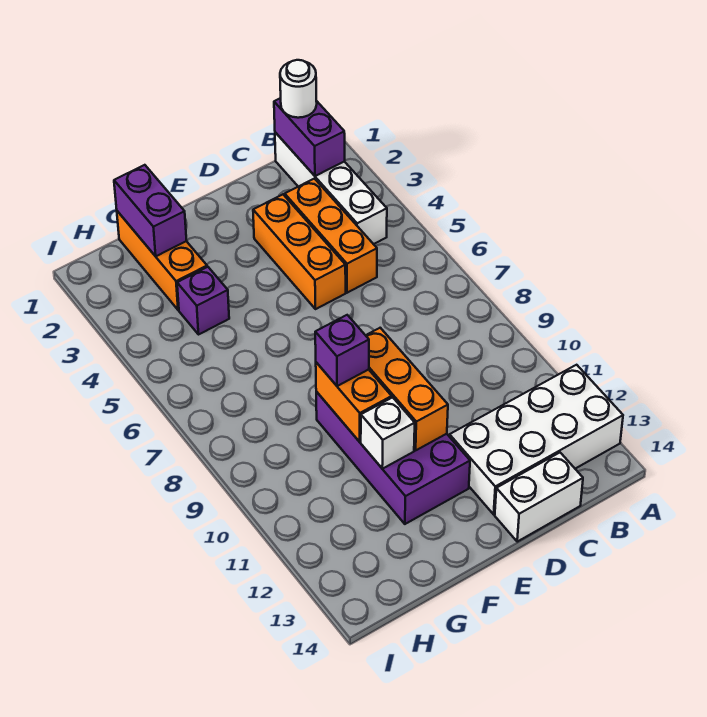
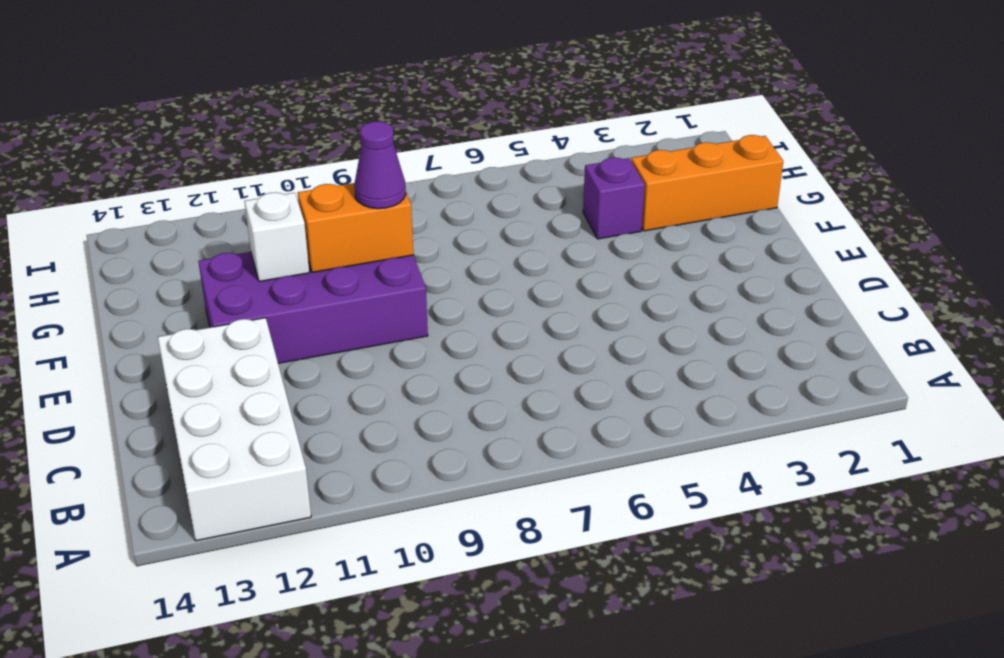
purple 1x1 cone [354,121,406,209] -> purple 1x1 brick [315,315,369,386]
none -> white 1x4 brick [275,132,387,244]
none -> orange 1x3 brick [285,179,377,293]
none -> white 1x2 brick [495,453,583,542]

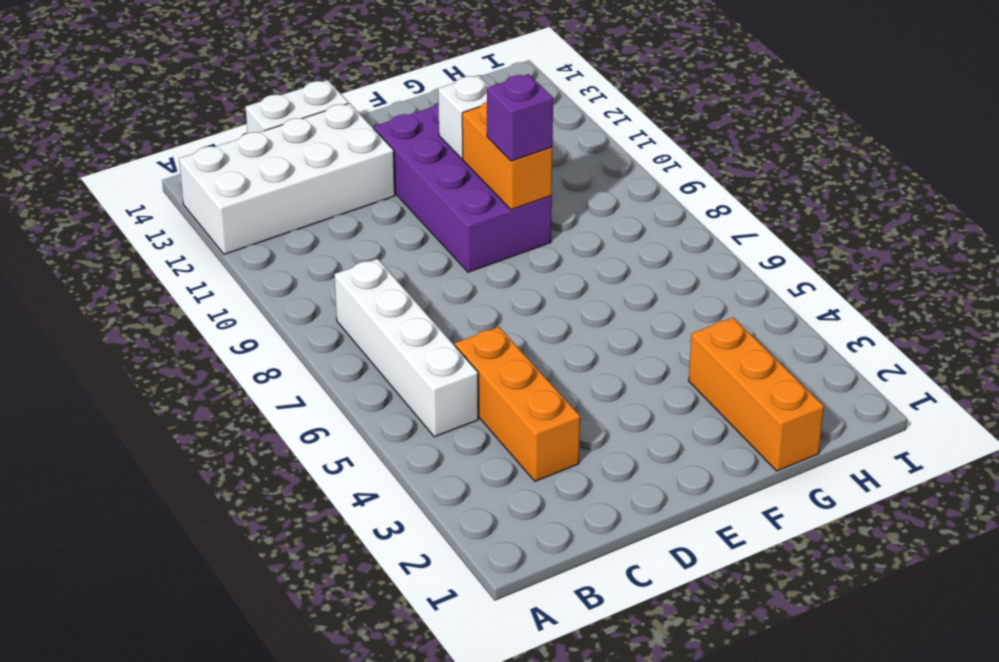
white 1x4 brick [334,259,478,437] -> white 1x4 brick moved to [275,132,387,244]
none -> orange 1x3 brick [253,195,346,309]
none -> purple 1x1 brick [177,267,229,334]
none -> purple 1x2 brick [274,98,345,176]

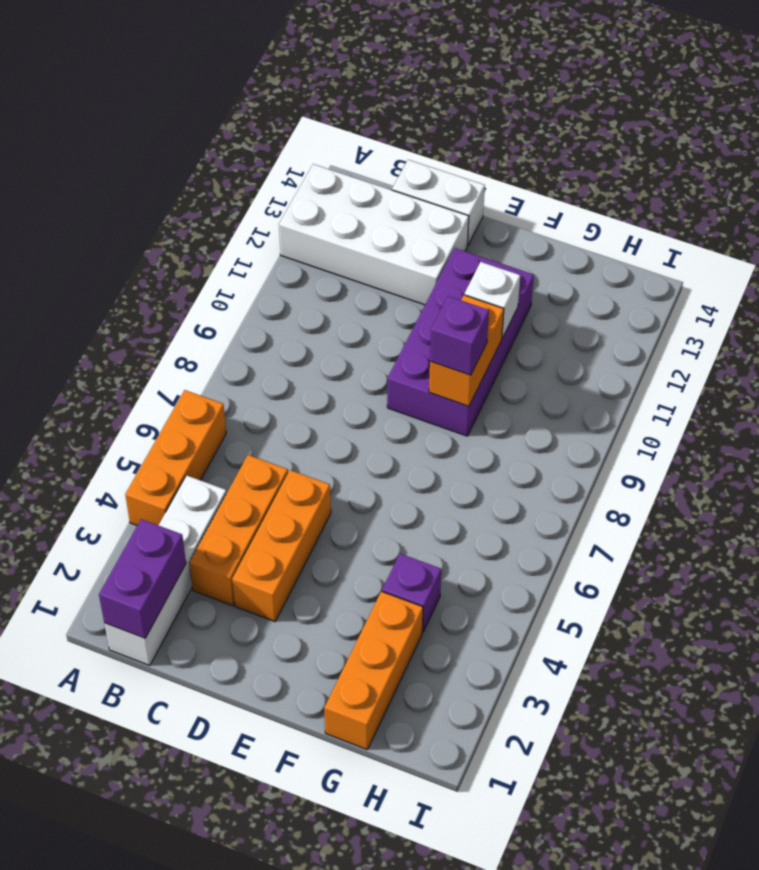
orange 1x3 brick [125,390,226,525] -> orange 1x3 brick moved to [366,328,448,450]
none -> purple 1x2 brick [114,165,187,256]
none -> white 1x1 round brick [280,60,317,118]

